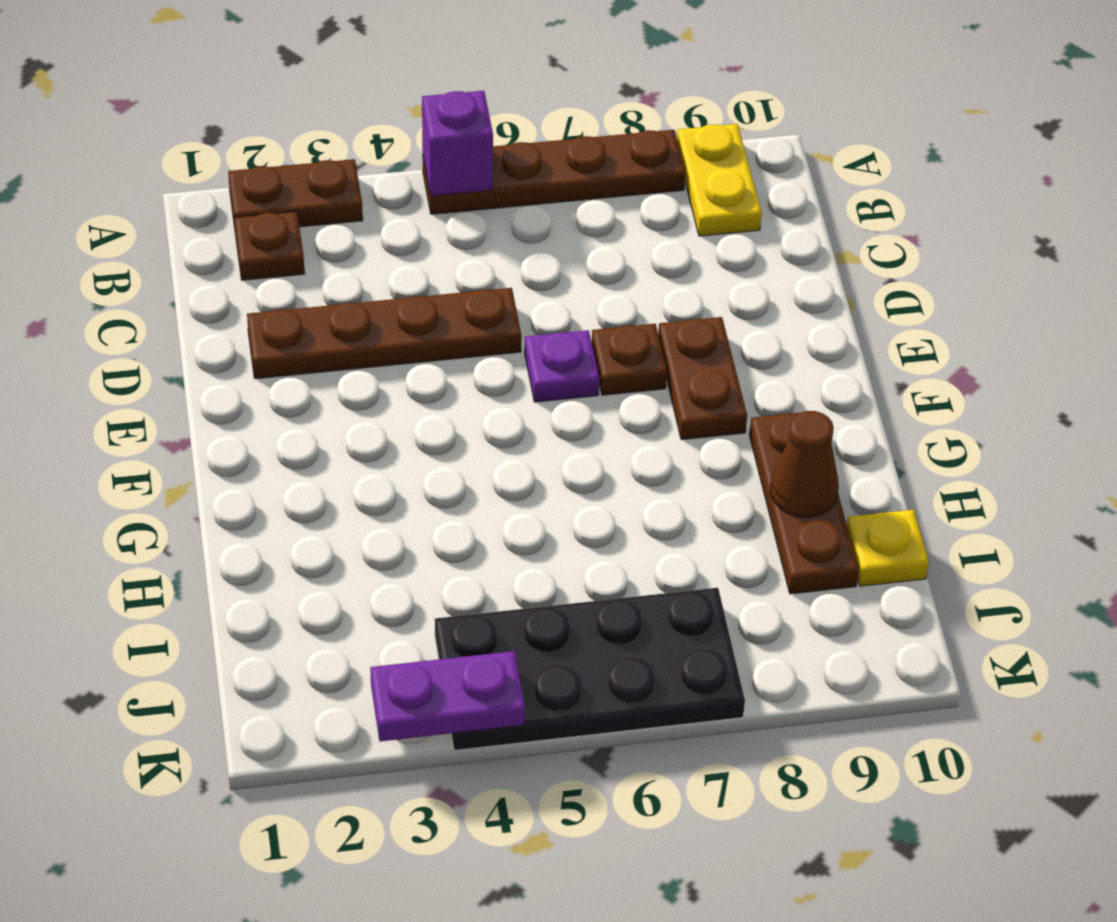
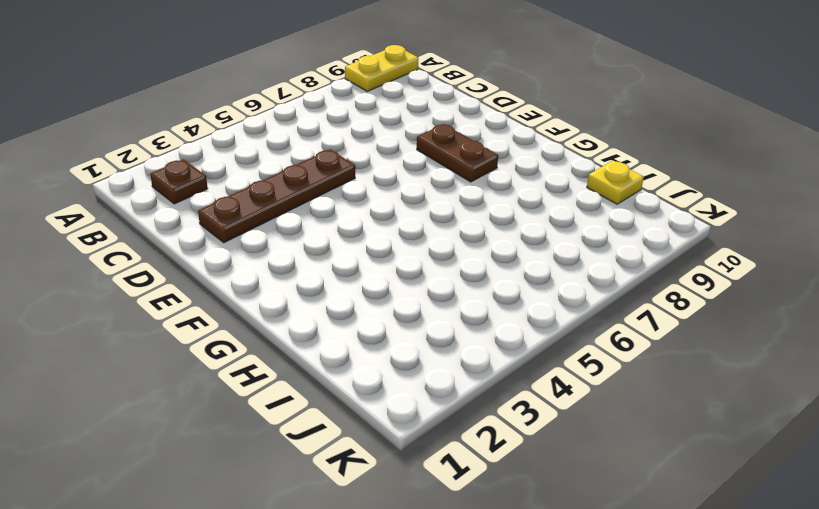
yellow 1x2 plate [345,45,418,91] -> yellow 1x2 plate turned to [677,124,762,236]
none -> brown 1x2 plate [228,159,363,227]
none -> brown 1x4 plate [423,130,685,214]
none -> purple 1x1 plate [525,330,599,402]

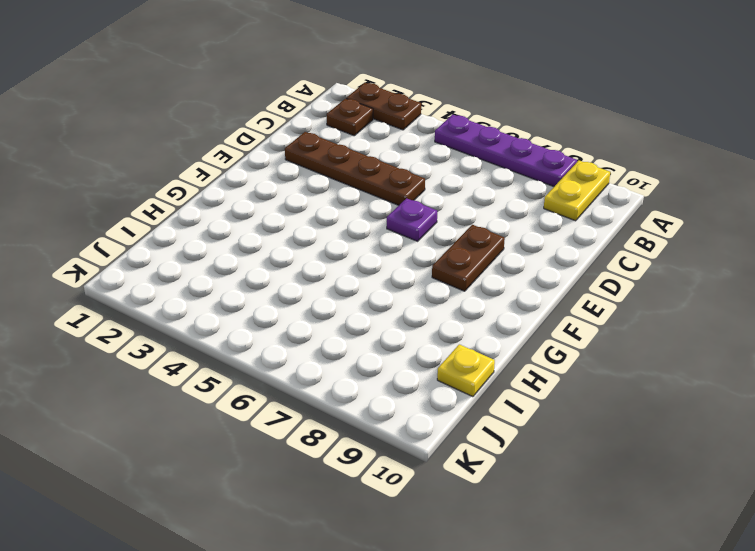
purple 1x4 plate [435,115,577,187] -> brown 1x4 plate [423,130,685,214]
none -> brown 1x1 plate [592,324,667,395]
none -> brown 1x3 plate [749,413,859,594]
none -> black 2x4 plate [435,588,745,750]

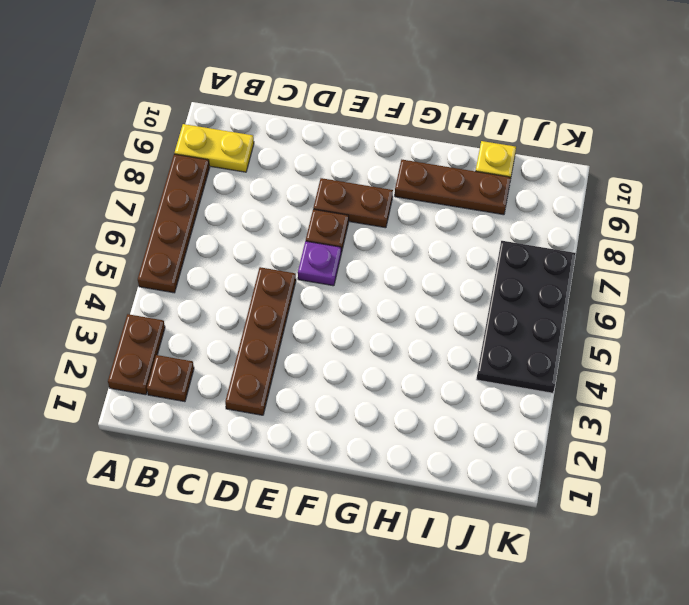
none -> purple 1x1 brick [422,91,493,196]
none -> brown 1x1 cone [771,411,839,517]
none -> purple 1x2 plate [370,651,525,741]

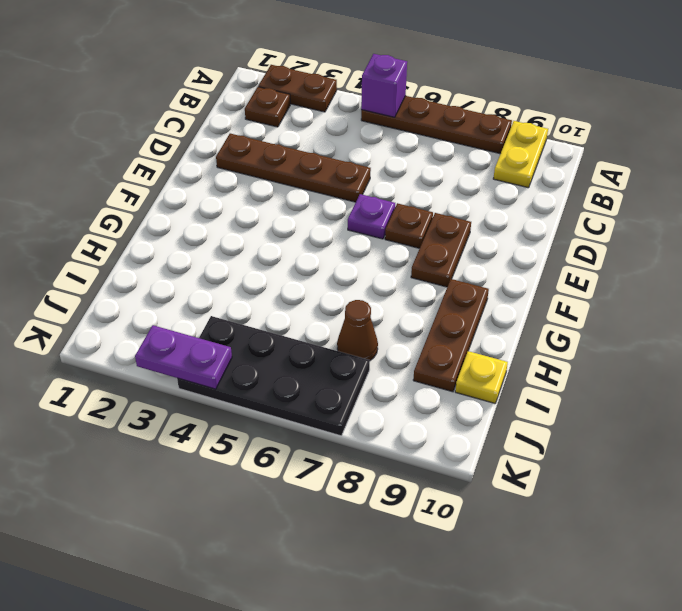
brown 1x1 cone [337,300,378,360] -> brown 1x1 cone moved to [771,411,839,517]

